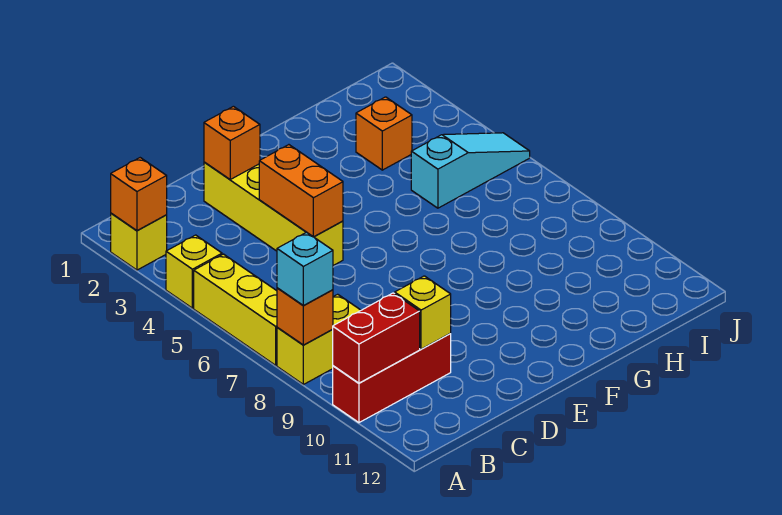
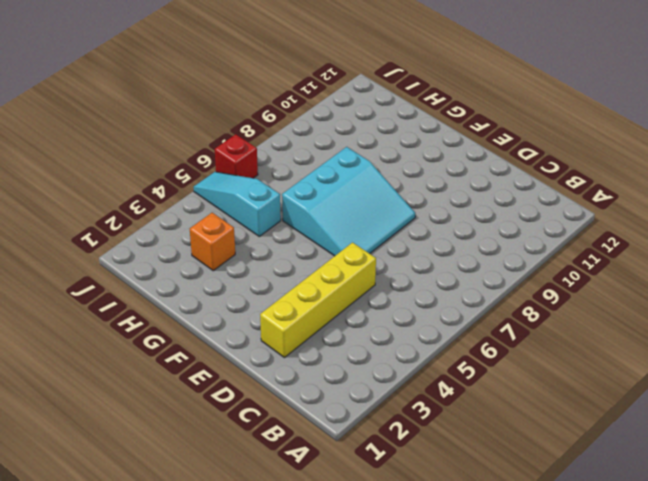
cyan 3x3 slope [282,147,415,256] -> none
red 1x1 brick [215,134,258,178] -> none
none -> yellow 1x1 brick [111,213,167,270]
none -> yellow 1x1 brick [166,235,222,308]
none -> yellow 1x3 brick [194,254,277,365]

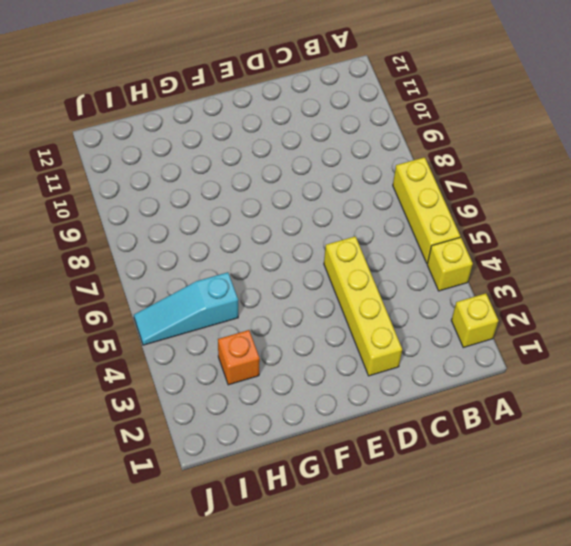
none -> yellow 1x2 brick [277,294,361,384]
none -> red 1x3 brick [333,334,451,423]
none -> orange 1x1 brick [111,158,167,231]

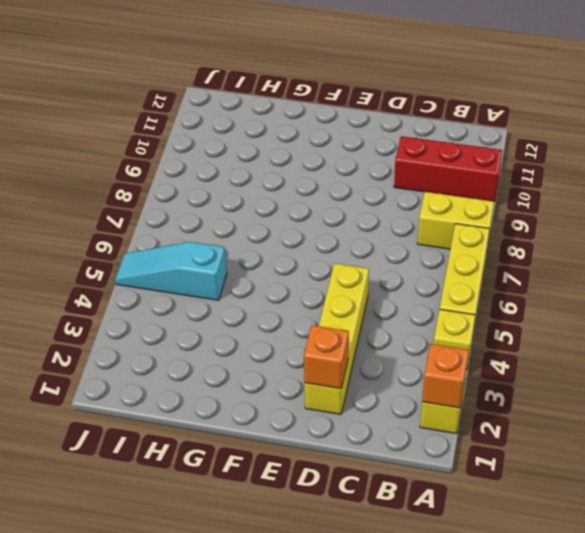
none -> orange 1x1 brick [356,97,412,170]
none -> orange 1x1 brick [277,288,333,345]
none -> red 1x2 brick [333,293,420,383]

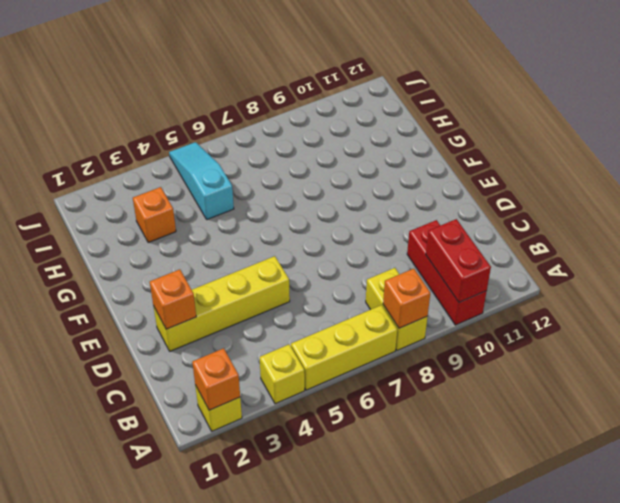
none -> yellow 1x1 brick [395,276,451,349]
none -> orange 1x2 brick [259,145,343,237]
none -> cyan 1x1 brick [277,232,333,305]

